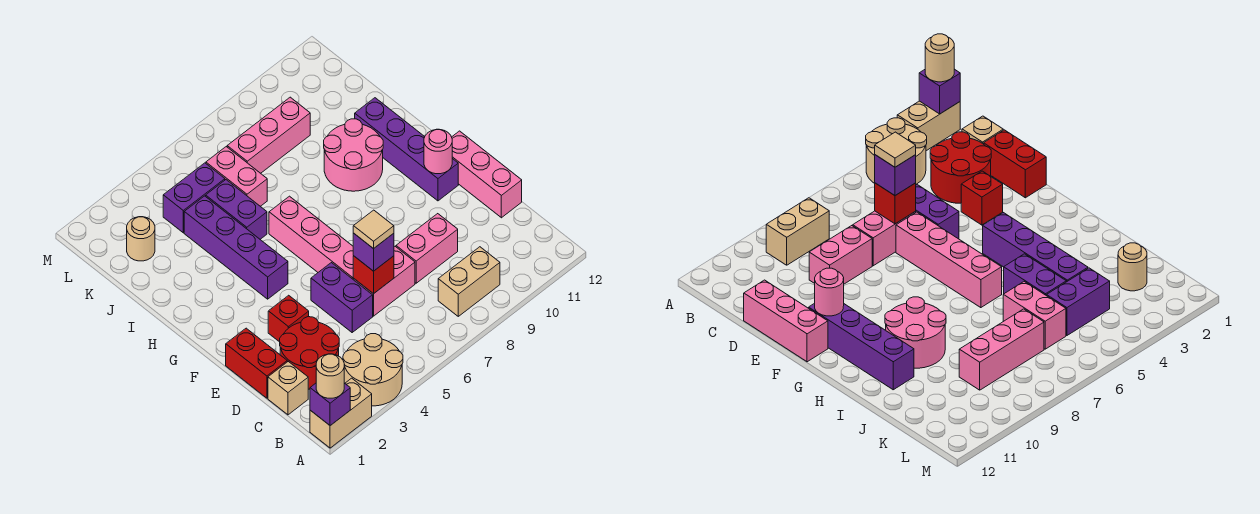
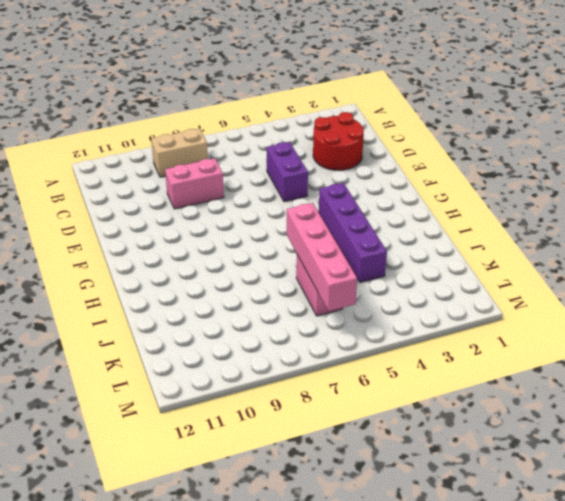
pink 1x4 brick [287,203,357,311] -> pink 1x4 brick moved to [269,196,354,279]
none -> tan 1x2 brick [310,378,372,448]
none -> tan 2x2 round brick [343,334,403,406]
none -> tan 1x1 brick [268,362,308,415]

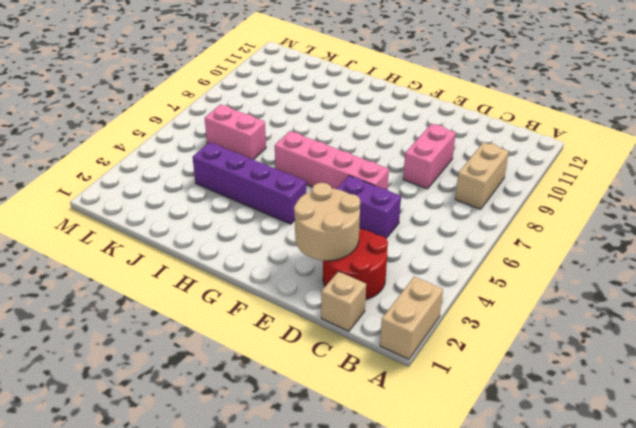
tan 2x2 round brick [294,183,360,261] -> tan 2x2 round brick moved to [343,334,403,406]
none -> red 1x2 brick [226,328,287,398]
none -> pink 1x2 brick [353,247,415,316]
none -> pink 1x3 brick [452,131,522,218]

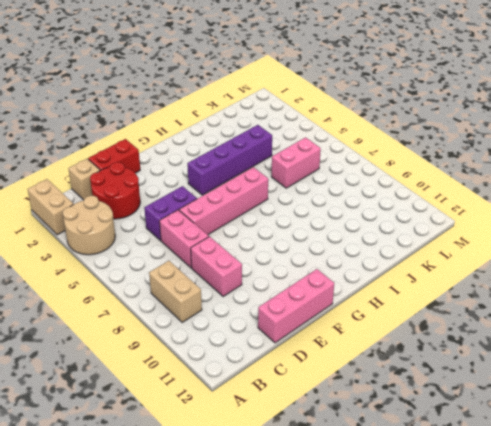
none -> red 1x1 brick [268,295,309,342]
none -> purple 1x4 brick [355,98,458,201]
none -> pink 2x2 round brick [324,119,383,191]

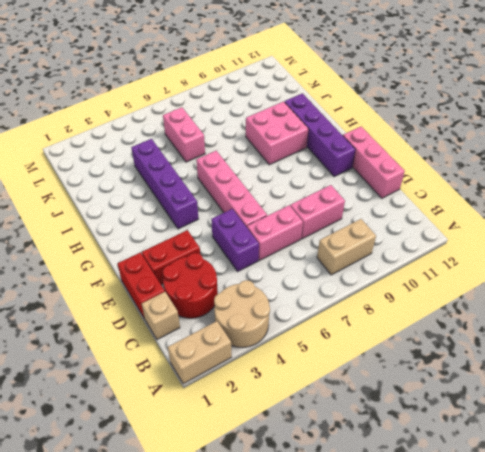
red 1x2 brick [142,230,200,285] -> red 1x1 brick [268,295,309,342]
pink 2x2 brick [246,102,309,165] -> pink 2x2 round brick [324,119,383,191]
none -> purple 1x2 brick [206,180,267,239]
none -> tan 1x1 round brick [127,217,155,261]
none -> purple 1x2 brick [163,163,225,233]

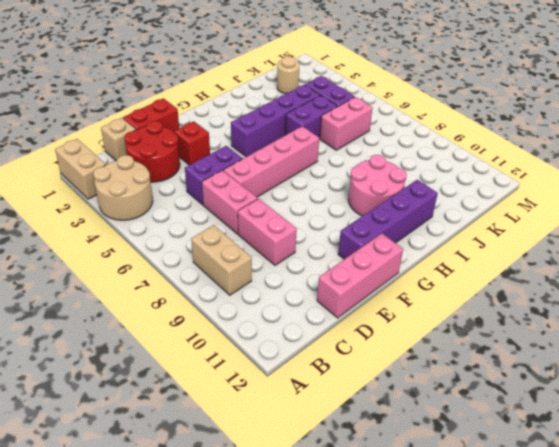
none -> pink 1x3 brick [227,97,310,173]
none -> purple 1x1 brick [310,383,350,426]
none -> red 1x1 brick [353,256,394,294]

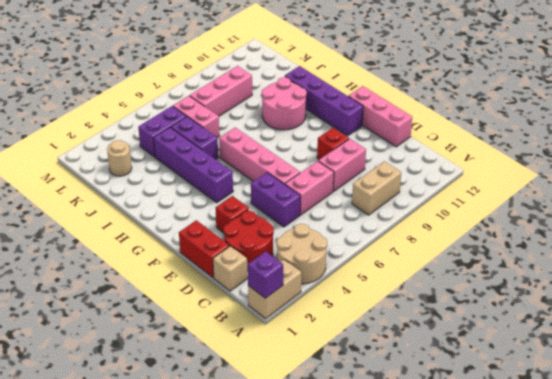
red 1x1 brick [317,128,349,159] -> red 1x1 brick moved to [353,256,394,294]
none -> pink 1x1 round brick [424,129,452,174]
none -> tan 1x1 round brick [316,354,344,398]
none -> purple 1x1 brick [353,233,394,271]

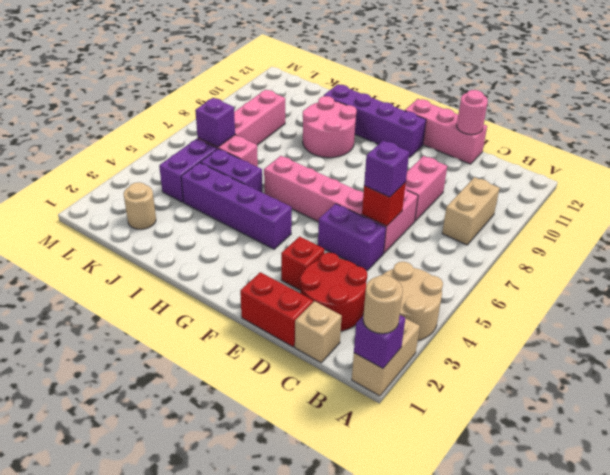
pink 1x1 round brick [457,90,488,135] -> pink 1x1 round brick moved to [424,129,452,174]
purple 1x1 brick [195,98,235,147] -> none
none -> tan 1x1 tile [353,210,394,249]

